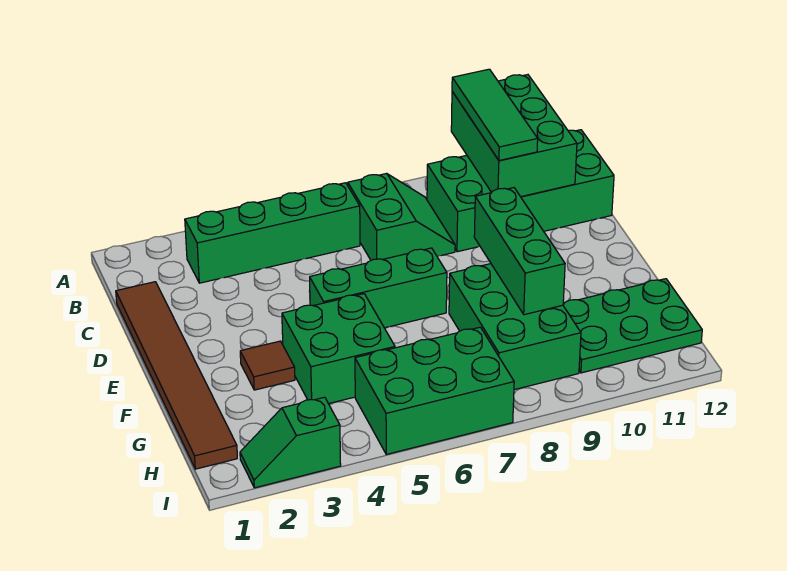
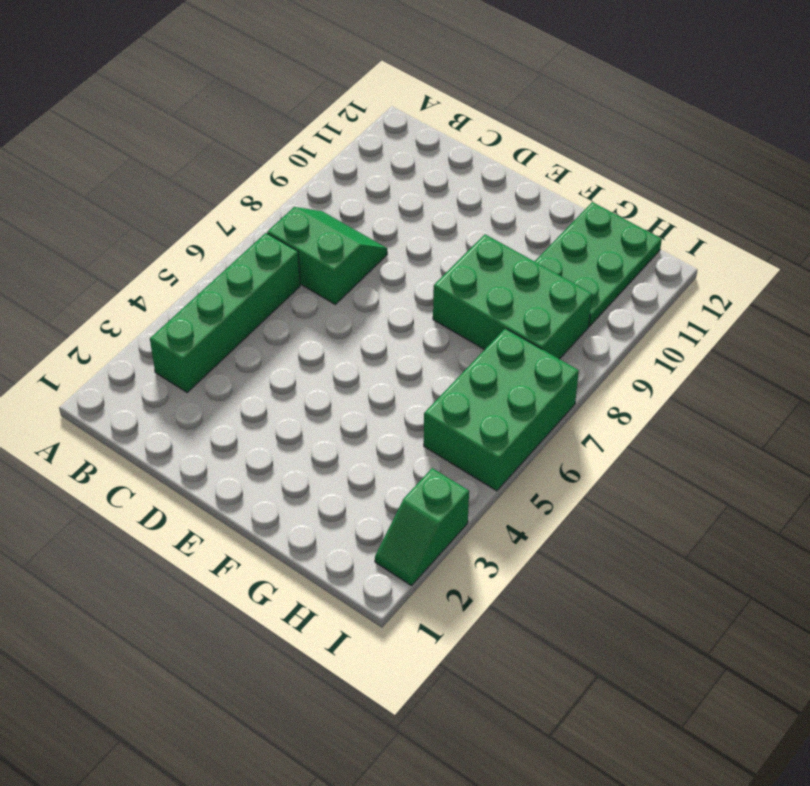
none -> green 2x4 brick [427,130,614,252]
none -> brown 1x6 tile [116,282,237,469]
none -> green 1x3 brick [310,248,447,328]

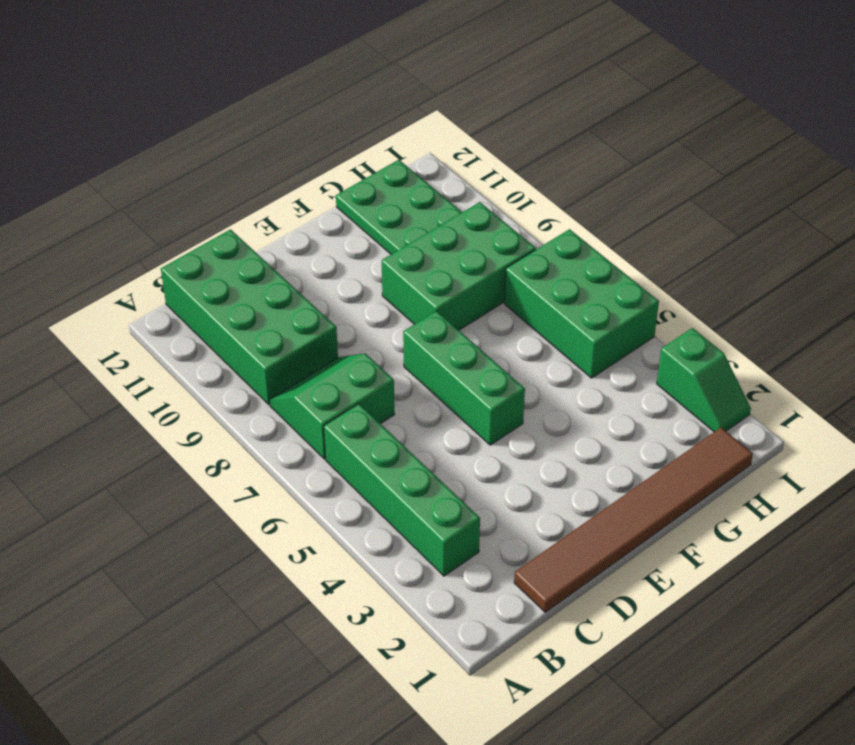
none -> brown 1x1 tile [240,341,295,390]
none -> green 2x2 brick [282,294,395,404]
none -> green 2x3 brick [451,75,577,197]

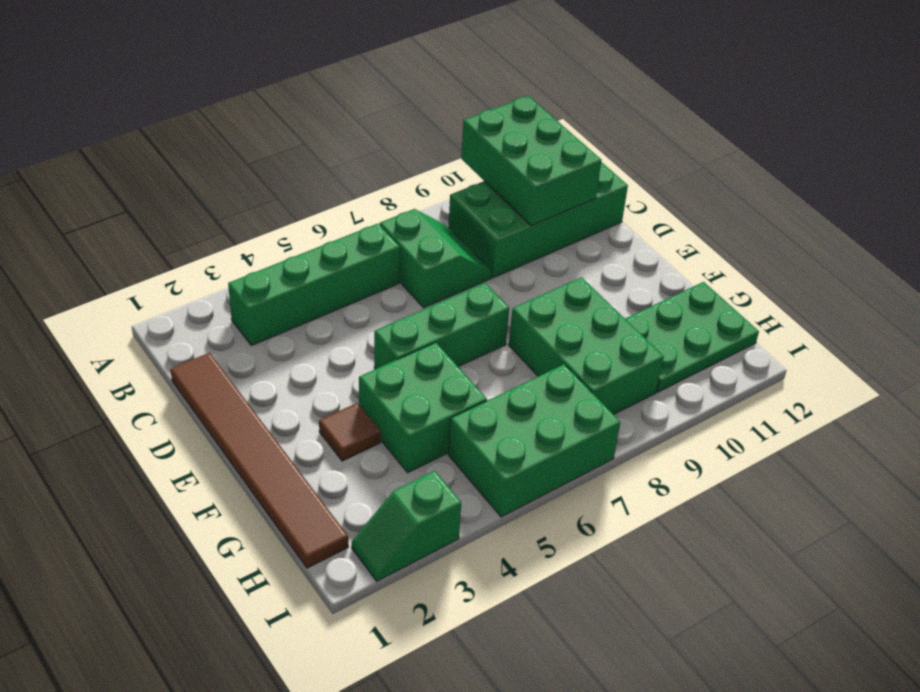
none -> green 1x3 brick [474,188,565,315]
none -> green 1x3 tile [452,69,538,161]

